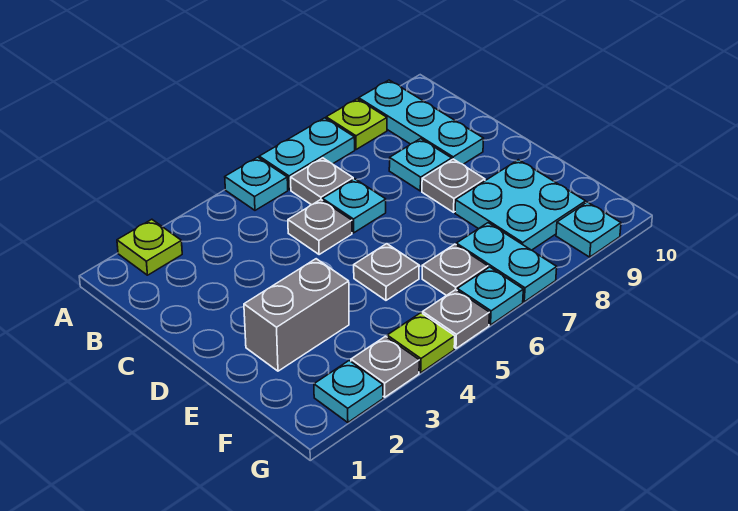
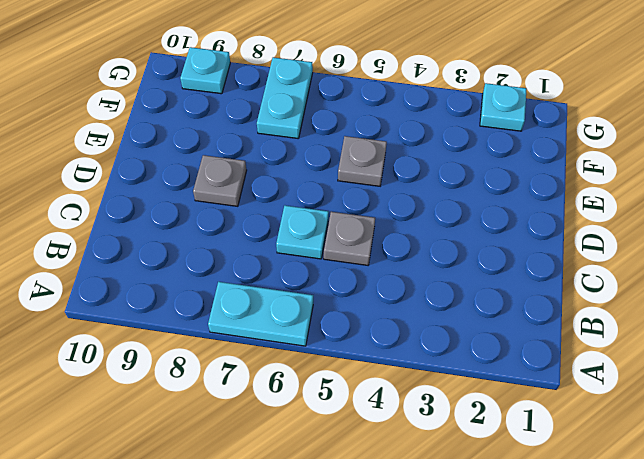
none -> lime 1x1 plate [117,219,182,275]
none -> cyan 1x1 plate [225,157,288,210]
none -> lime 1x1 plate [326,99,387,150]

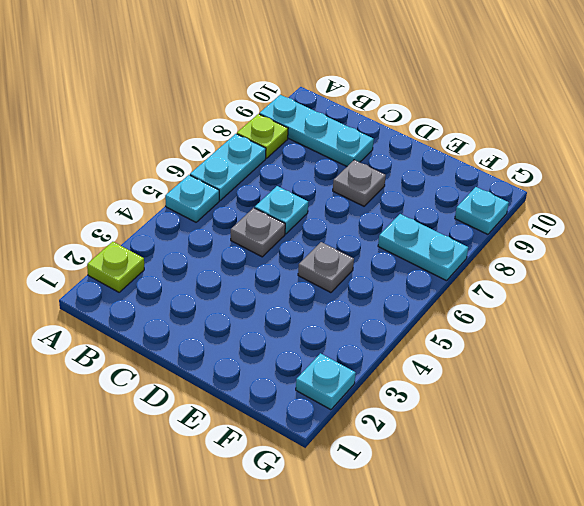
none -> grey 1x1 plate [291,158,353,205]
none -> cyan 1x1 plate [389,139,452,191]
none -> grey 1x2 brick [244,259,349,371]

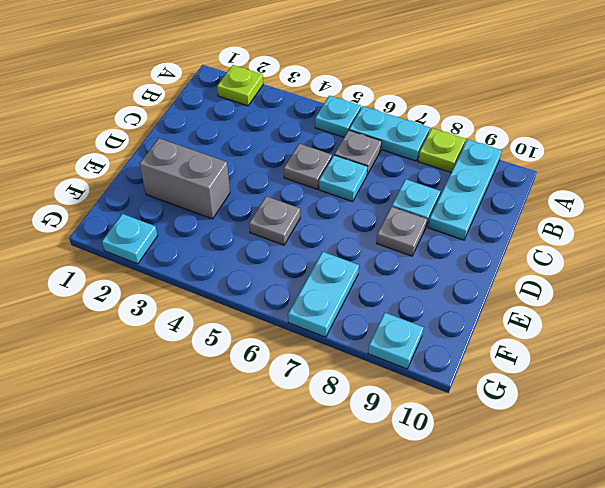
none -> cyan 2x2 plate [455,160,586,250]
none -> grey 1x1 plate [422,244,488,296]
none -> grey 1x1 plate [351,336,419,397]

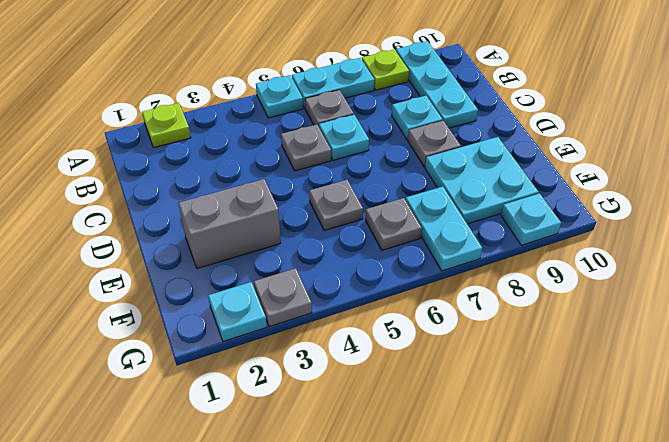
none -> lime 1x1 plate [387,313,455,373]
none -> grey 1x1 plate [423,290,490,348]
none -> cyan 1x1 plate [457,267,523,325]

